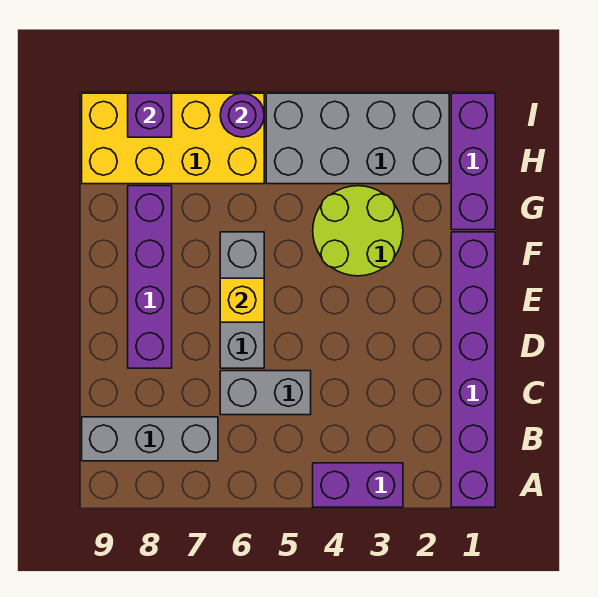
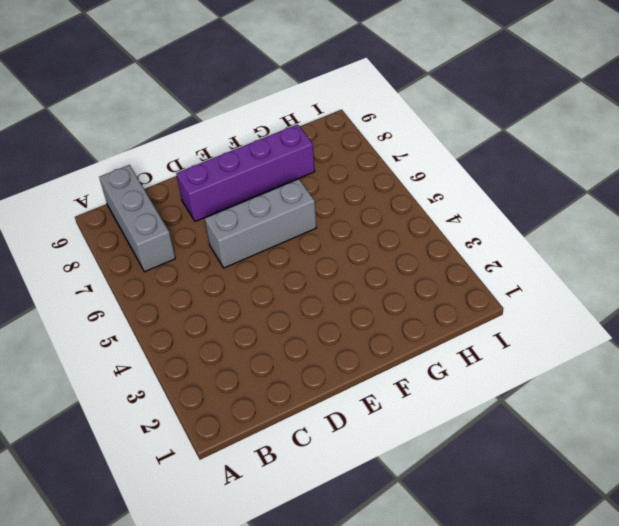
none -> purple 1x6 brick [451,232,495,507]
none -> purple 1x2 brick [313,463,403,507]
none -> grey 1x2 brick [220,371,311,415]

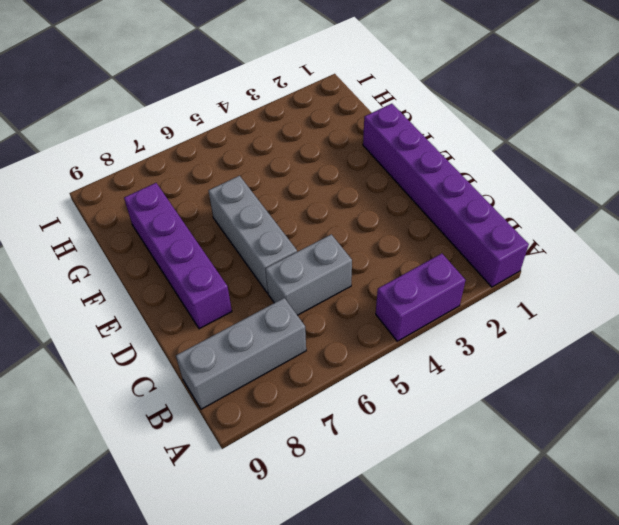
none -> lime 2x2 round brick [313,186,403,276]
none -> purple 1x3 brick [451,93,495,230]
none -> grey 2x4 brick [266,93,449,184]

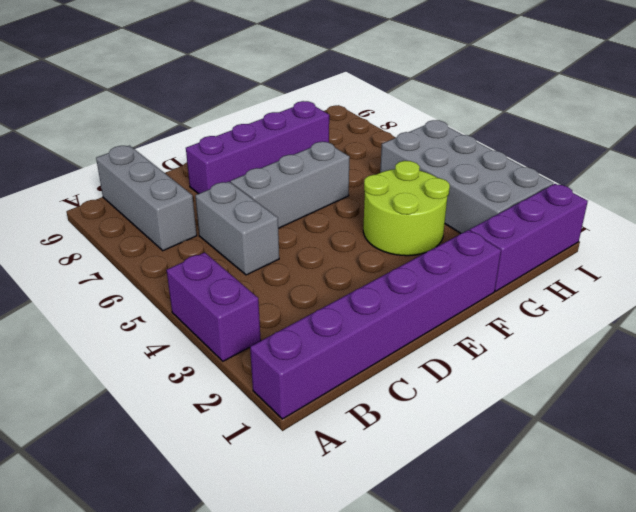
none -> yellow 2x4 brick [82,93,264,184]
none -> yellow 1x1 brick [220,278,264,322]
none -> purple 1x1 round brick [220,93,264,137]

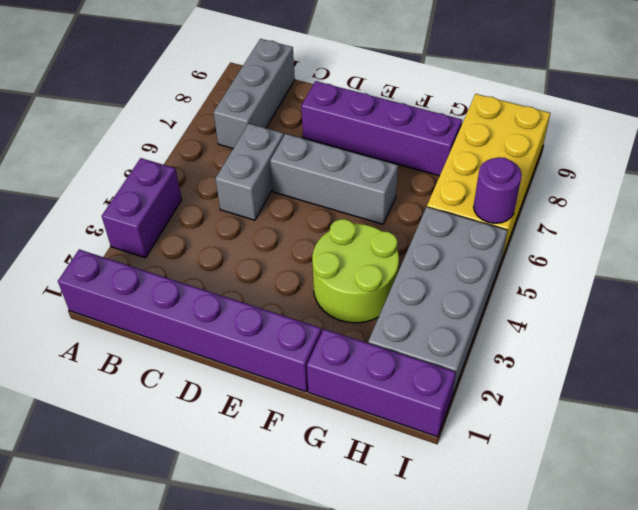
none -> yellow 1x1 brick [220,278,264,322]
none -> purple 1x1 brick [128,93,172,137]

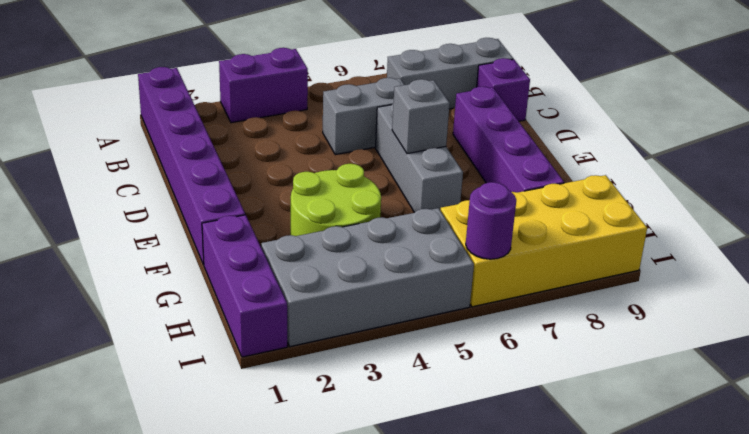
purple 1x1 brick [477,58,530,121] -> purple 1x1 brick moved to [128,93,172,137]
grey 1x1 brick [392,79,450,154] -> yellow 1x1 brick [220,278,264,322]

